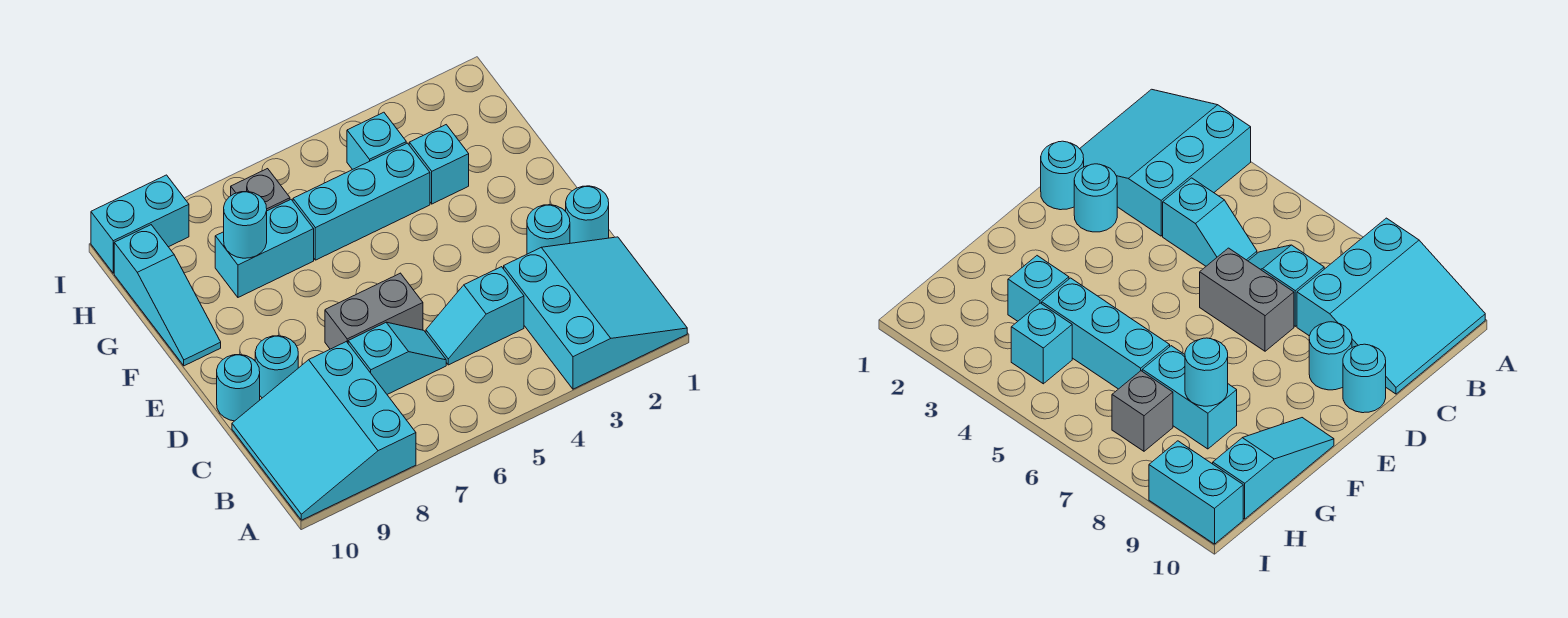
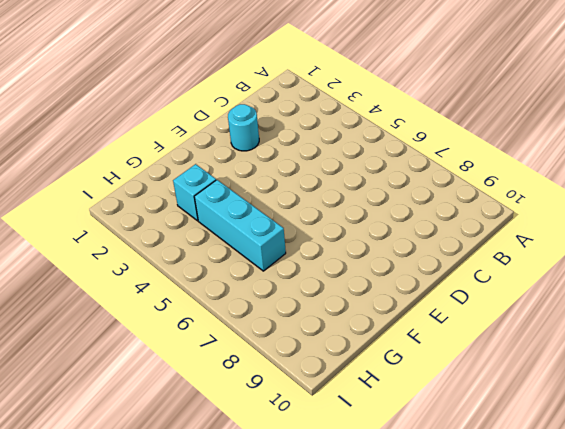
none -> cyan 3x3 slope [504,237,687,389]
none -> cyan 3x3 slope [232,342,416,520]
none -> cyan 1x2 slope [426,267,524,365]

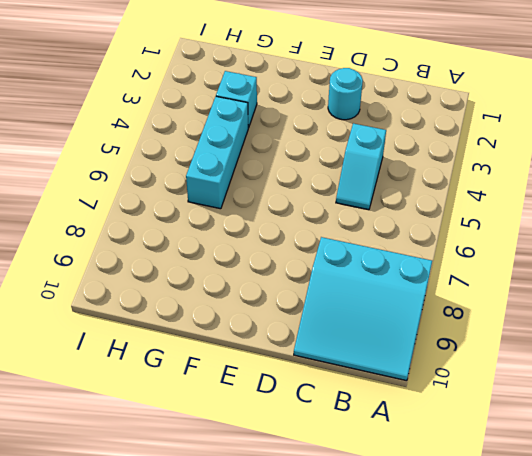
none -> cyan 3x3 slope [504,237,687,389]
none -> cyan 1x2 slope [348,322,446,394]
none -> cyan 1x1 round brick [566,186,609,243]

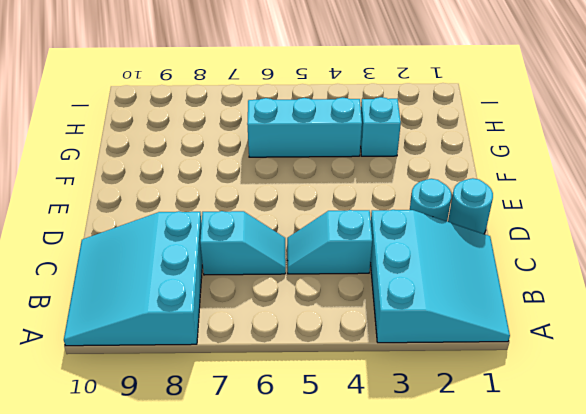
none -> grey 1x2 brick [325,273,423,349]
none -> cyan 1x1 round brick [255,336,298,398]
none -> cyan 1x1 round brick [217,355,260,421]

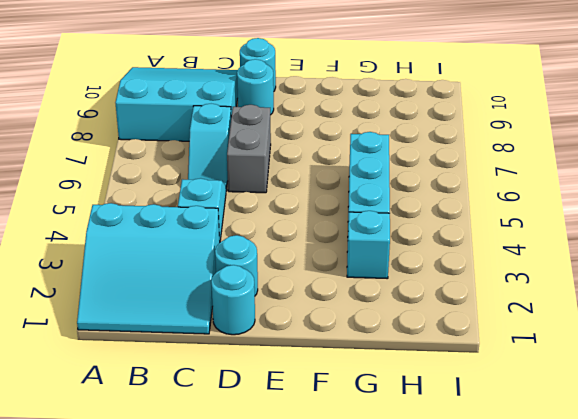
none -> cyan 1x3 slope [114,225,221,366]
none -> cyan 1x2 brick [215,200,314,297]
none -> cyan 1x1 brick [347,112,406,170]

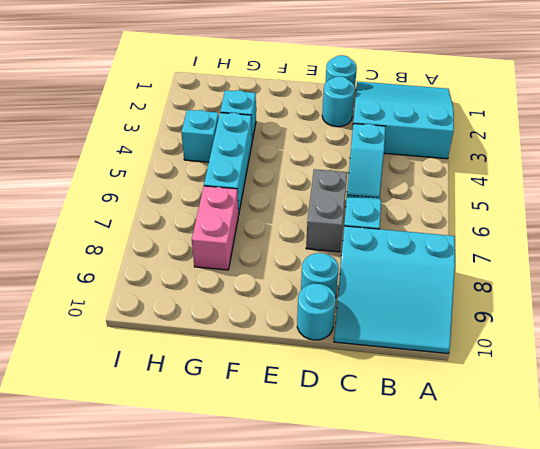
pink 1x2 brick [192,186,238,270] -> cyan 1x2 brick [215,200,314,297]
none -> cyan 1x3 slope [114,225,221,366]
none -> grey 1x1 brick [231,169,290,211]
none -> cyan 1x2 brick [91,175,189,273]

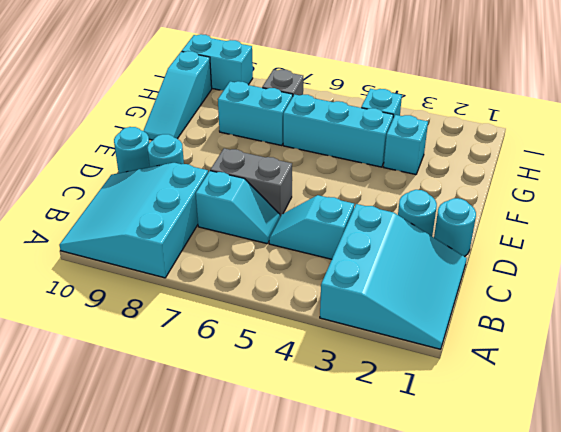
none -> cyan 1x1 round brick [224,191,267,258]

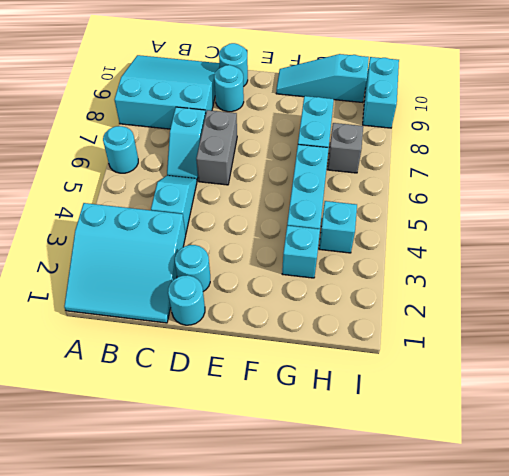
cyan 1x1 round brick [103,126,138,173] -> cyan 1x1 round brick moved to [224,191,267,258]

